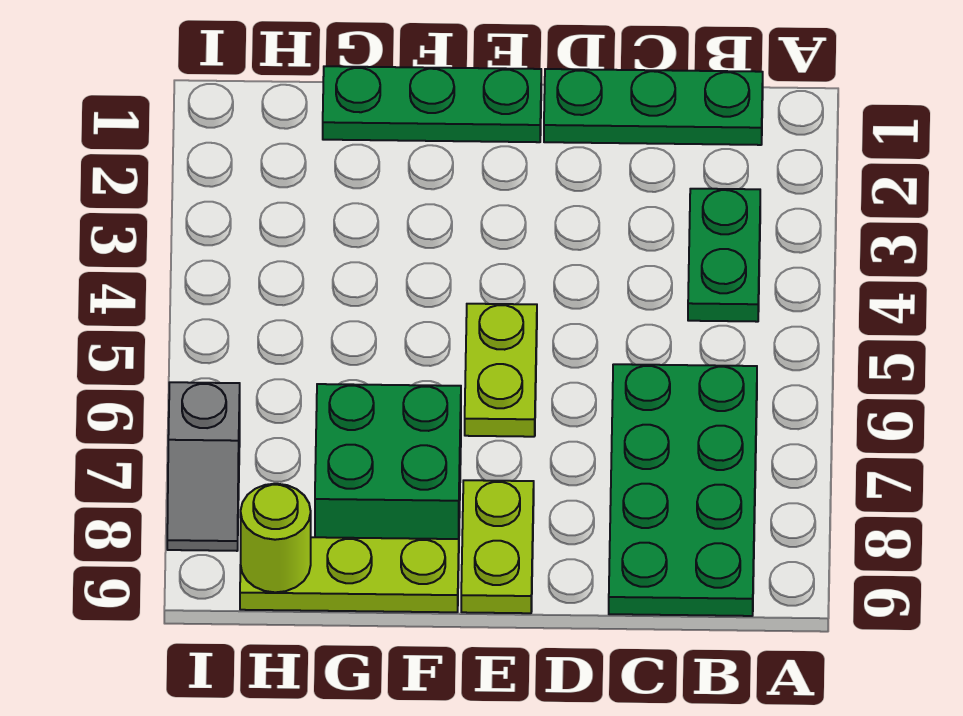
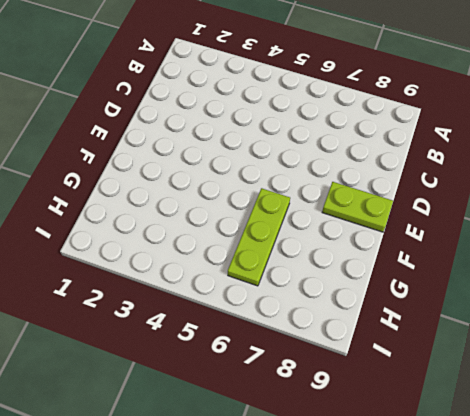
lime 1x3 plate [228,188,290,286] -> lime 1x3 plate moved to [240,537,459,612]
none -> green 1x3 plate [544,69,763,145]
none -> green 1x2 plate [688,189,760,322]

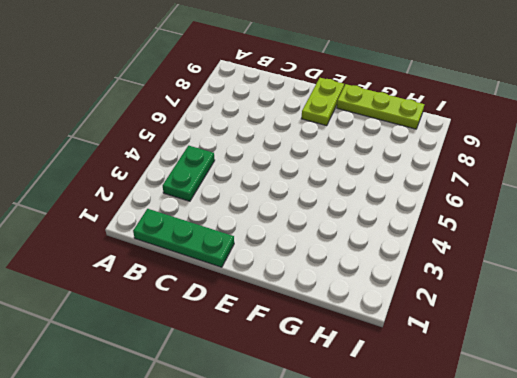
none -> green 2x4 plate [609,364,757,616]
none -> green 1x3 plate [323,66,541,142]

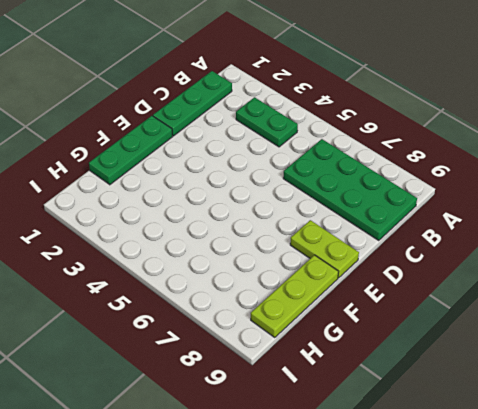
none -> lime 1x2 plate [465,304,537,437]
none -> green 2x2 brick [315,384,461,539]

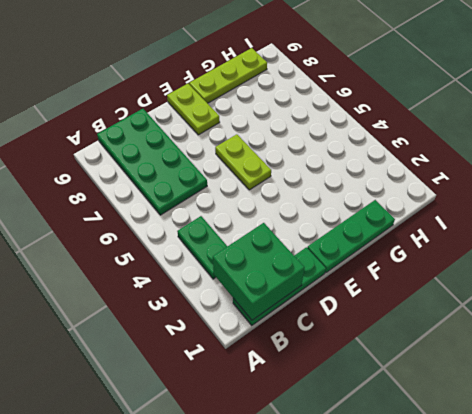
green 2x2 brick [213,223,304,320] -> green 2x2 brick moved to [315,384,461,539]
none -> grey 1x2 slope [167,382,240,551]
none -> lime 1x1 round brick [241,484,311,592]

